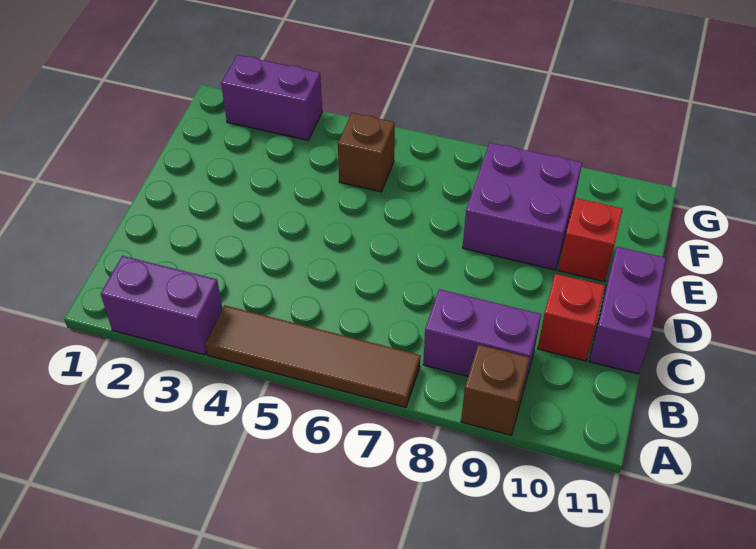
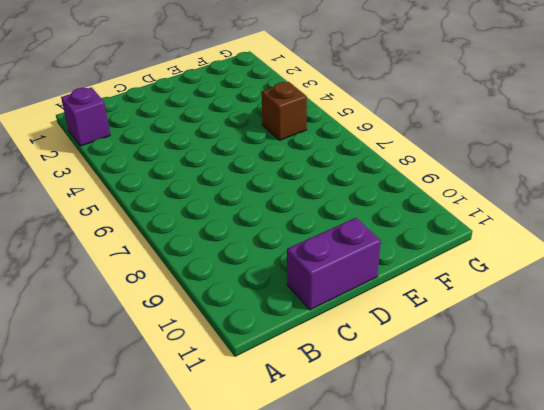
purple 1x1 brick [61,87,110,146] -> purple 1x2 brick [101,256,222,355]
none -> brown 1x4 tile [205,305,421,408]
none -> brown 1x1 brick [461,345,530,435]

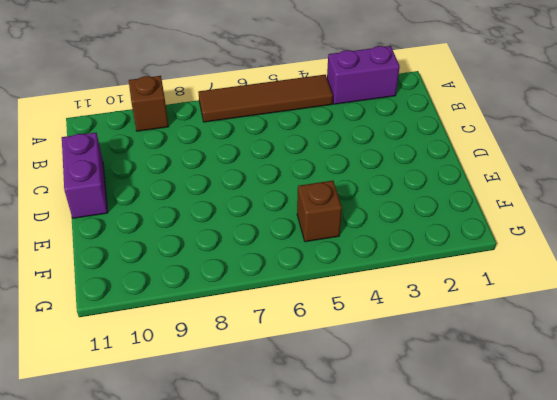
none -> purple 1x2 brick [423,289,541,387]
none -> red 1x1 brick [538,274,605,361]

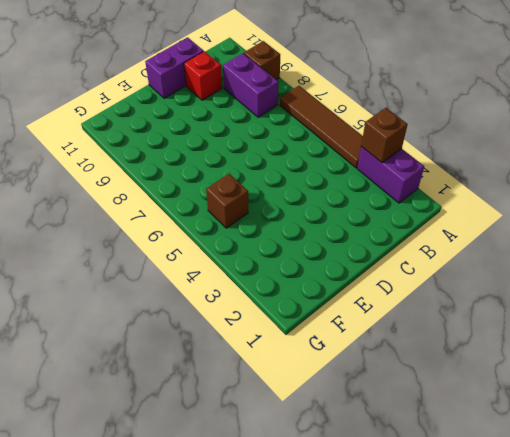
brown 1x1 brick [361,108,408,163] -> none
none -> purple 2x2 brick [463,143,582,270]
none -> red 1x1 brick [558,198,623,282]

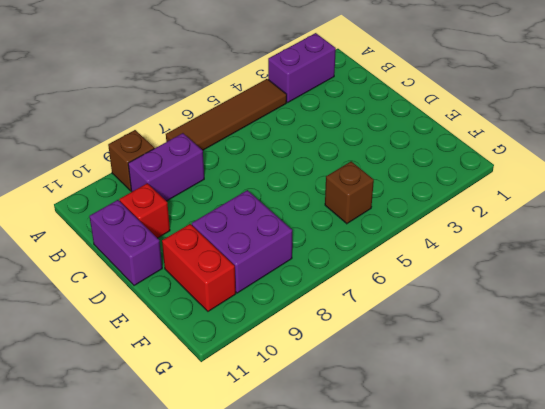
red 1x2 brick [162,224,236,311] -> red 1x1 brick [558,198,623,282]
none -> purple 1x2 brick [221,55,322,140]

